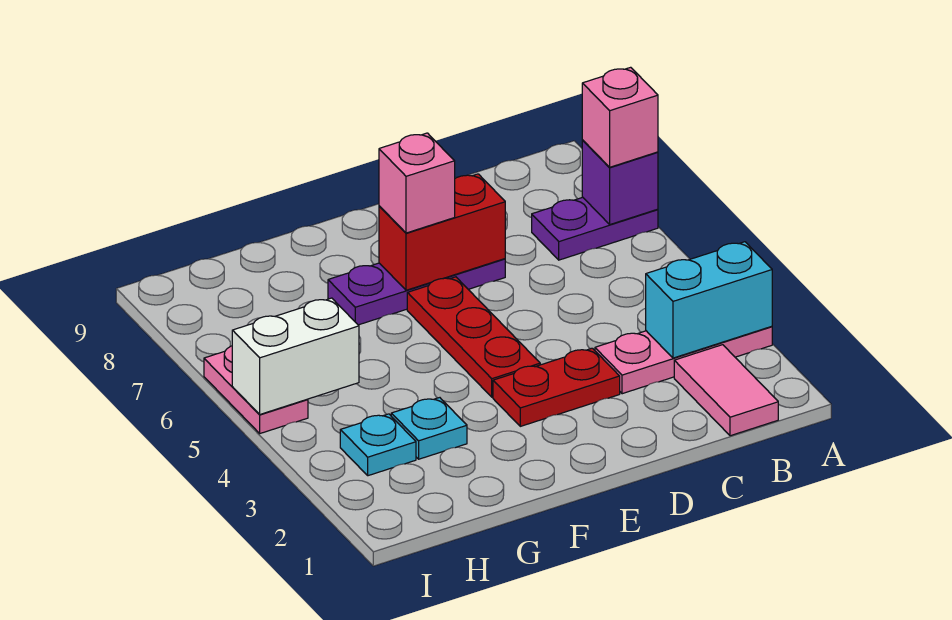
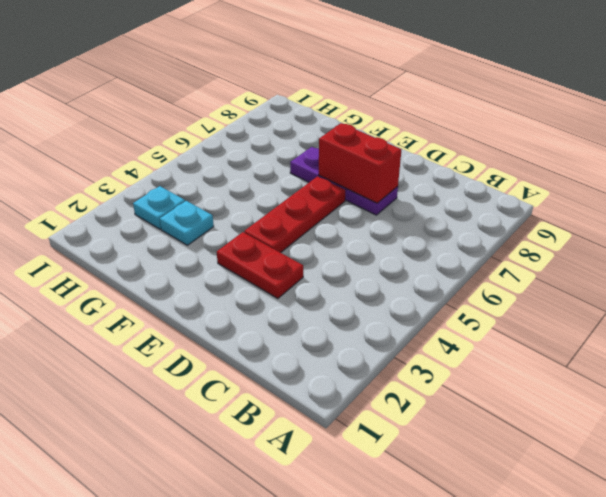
none -> pink 1x3 plate [595,326,772,394]
none -> purple 1x2 plate [532,197,658,260]
none -> pink 1x2 tile [674,345,778,436]

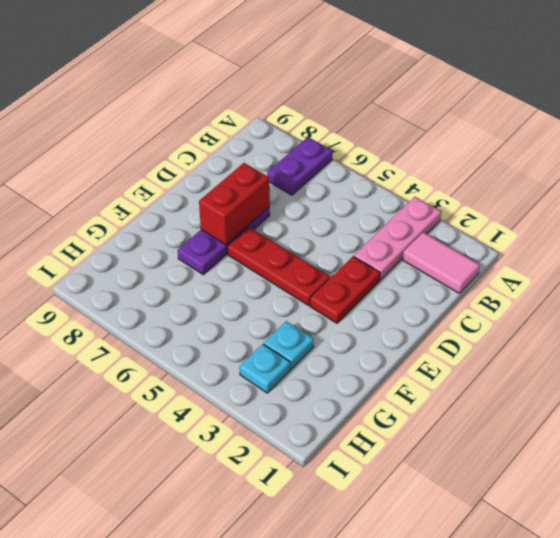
none -> pink 1x2 plate [204,346,308,433]
none -> cyan 1x2 brick [646,242,772,358]
none -> purple 1x1 brick [582,141,658,224]

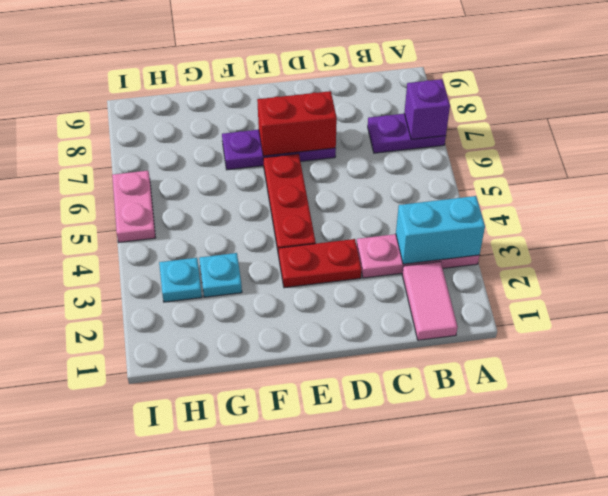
none -> white 1x2 brick [232,298,359,414]
none -> pink 1x1 brick [582,67,658,167]
none -> pink 1x1 brick [379,133,455,233]

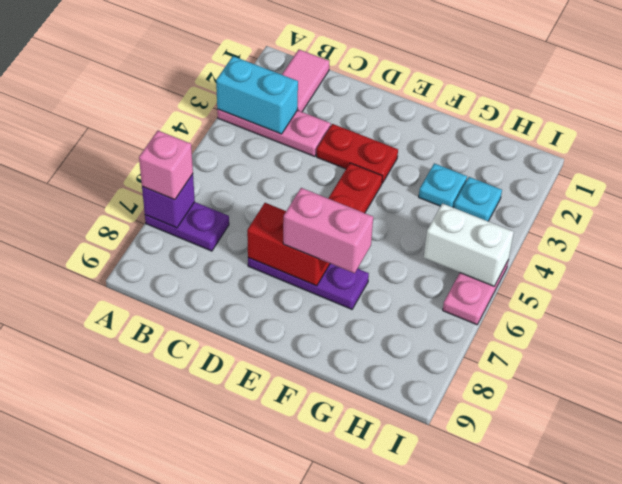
pink 1x2 brick [283,188,373,273] -> pink 1x1 brick [379,133,455,233]

